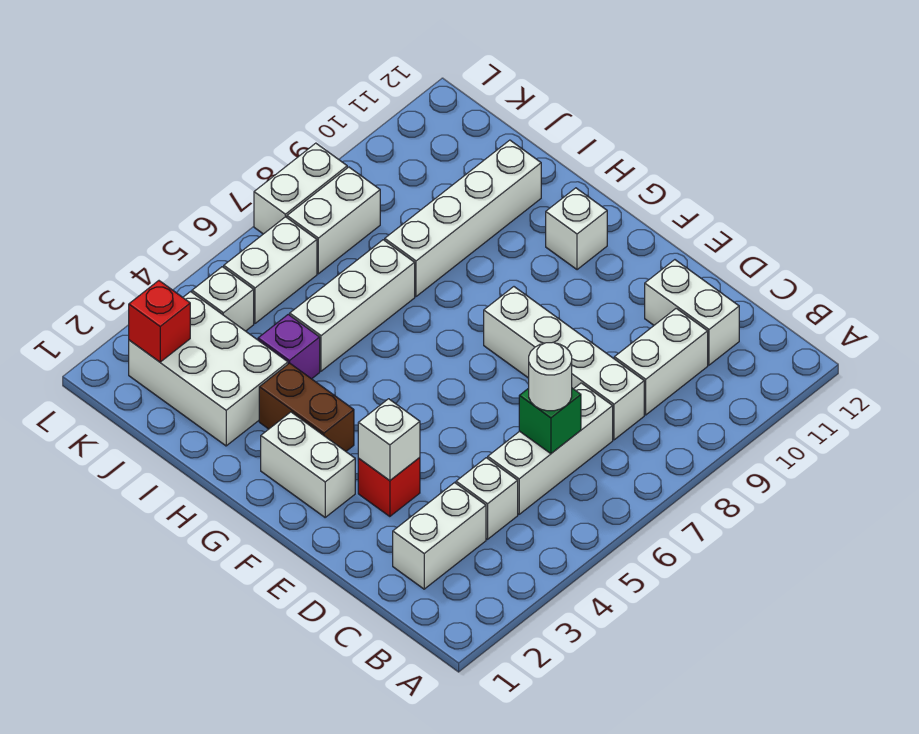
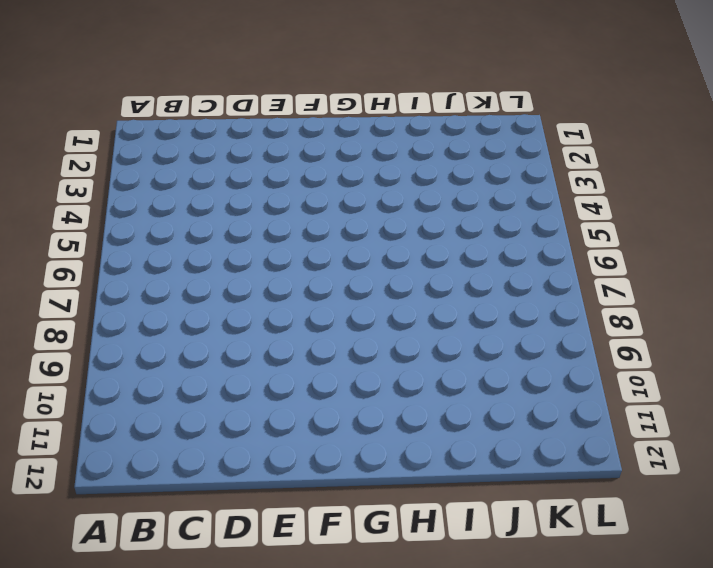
none -> white 1x2 brick [393,483,486,589]
none -> white 1x1 brick [456,458,518,539]
none -> white 1x3 brick [488,383,613,514]

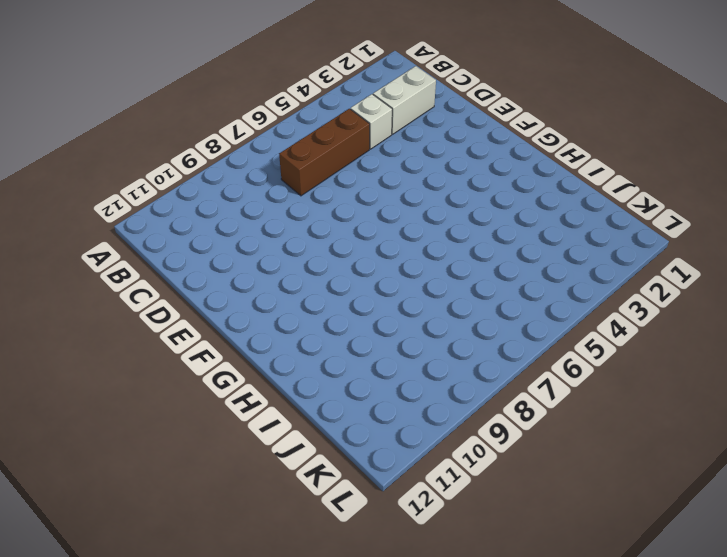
brown 1x3 brick [279,109,370,196] -> white 1x3 brick [488,383,613,514]
none -> white 1x4 brick [484,287,644,440]
none -> white 1x2 brick [614,308,708,415]
none -> white 1x2 brick [645,260,739,365]

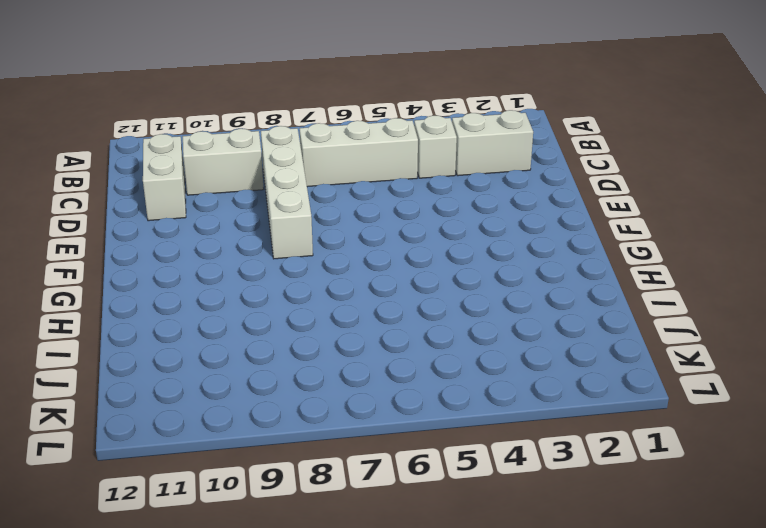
none -> red 1x1 brick [358,458,420,517]
none -> white 1x2 brick [261,412,355,517]
none -> brown 1x2 brick [259,363,354,451]

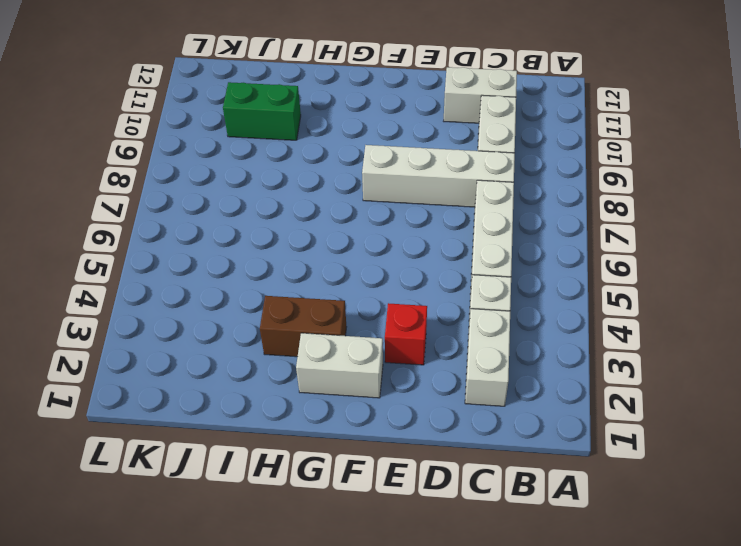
green 1x2 brick [223,82,301,140] -> white 1x4 brick [385,140,541,296]
none -> white 1x1 brick [546,188,607,270]
none -> white 2x3 brick [129,292,288,446]
none -> purple 1x1 brick [258,314,320,379]

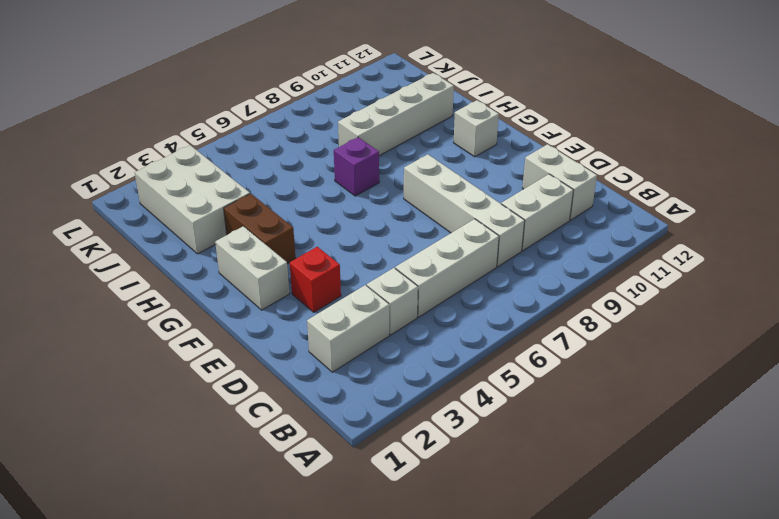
purple 1x1 brick [334,137,379,196] -> purple 1x1 brick moved to [258,314,320,379]
none -> white 1x3 brick [290,240,415,371]
none -> white 1x1 brick [192,267,254,331]
none -> white 1x2 brick [224,217,317,323]

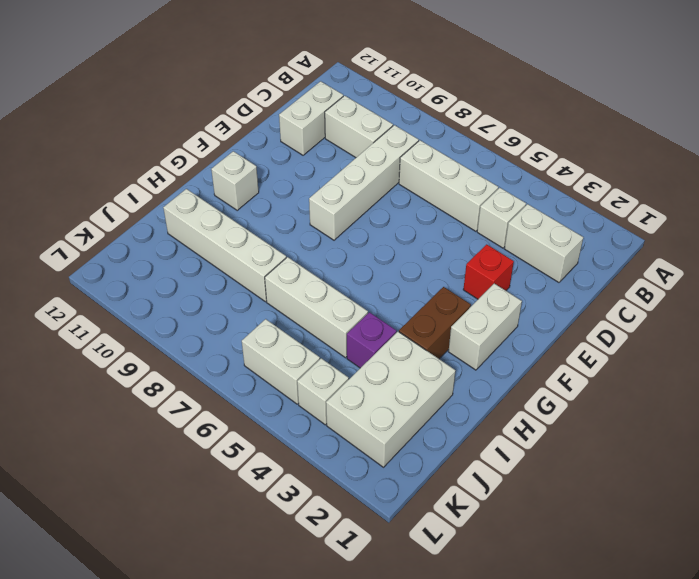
none -> white 1x2 brick [287,167,380,274]
none -> white 1x2 brick [254,143,347,234]
none -> green 1x1 brick [519,388,581,454]

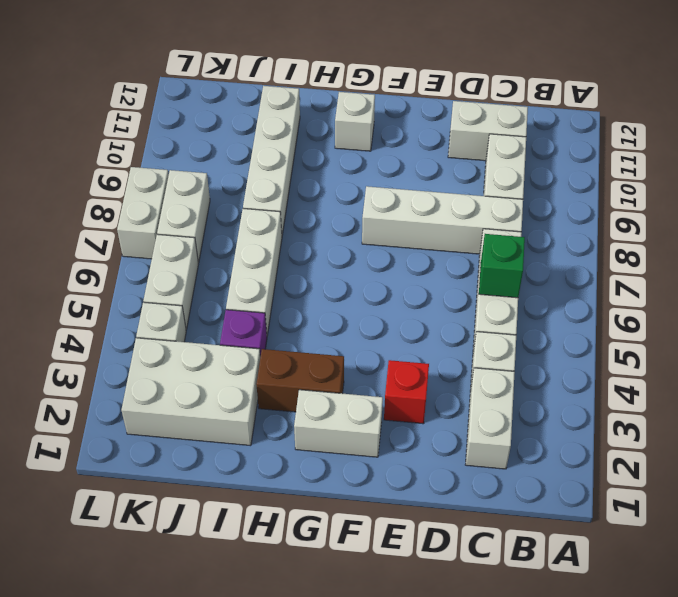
none -> white 1x1 brick [358,399,420,480]
none -> red 1x1 brick [129,281,190,362]
none -> white 1x1 round brick [529,342,572,411]

